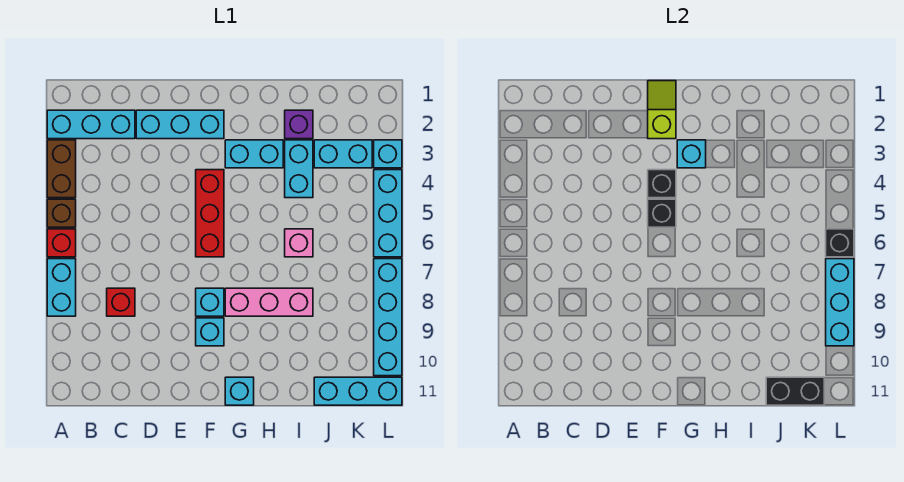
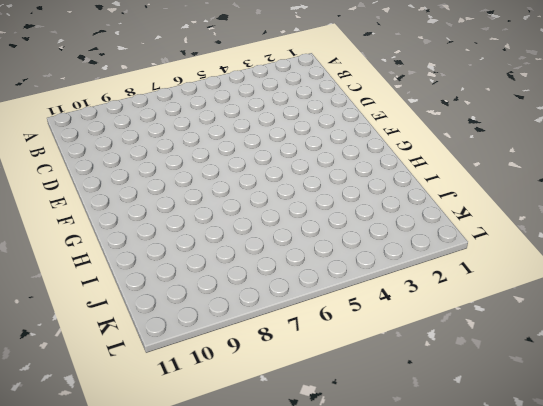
none -> cyan 1x3 brick [47,110,135,139]
none -> brown 1x2 brick [47,140,76,198]
none -> brown 1x1 brick [47,199,76,227]

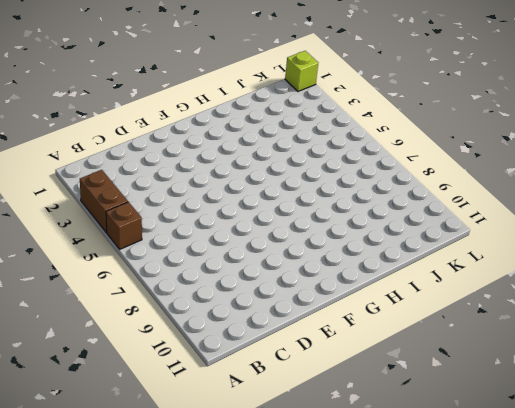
lime 1x1 brick [285,51,318,91] -> none
none -> cyan 1x3 brick [47,110,135,139]
none -> red 1x1 brick [47,229,76,257]
none -> cyan 1x2 brick [47,259,76,316]

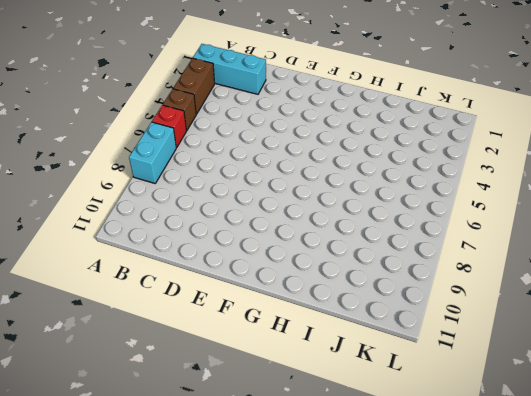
none -> red 1x1 brick [107,288,135,316]
none -> cyan 1x3 brick [136,110,224,139]
none -> red 1x3 brick [196,170,224,257]

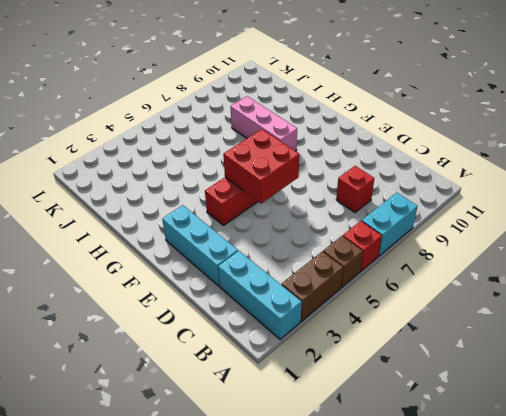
red 2x2 brick [223,129,299,204] -> black 1x1 brick [648,199,676,227]
none -> cyan 1x1 brick [196,288,224,316]
none -> cyan 1x1 brick [196,318,224,346]
none -> cyan 1x2 brick [225,140,283,168]

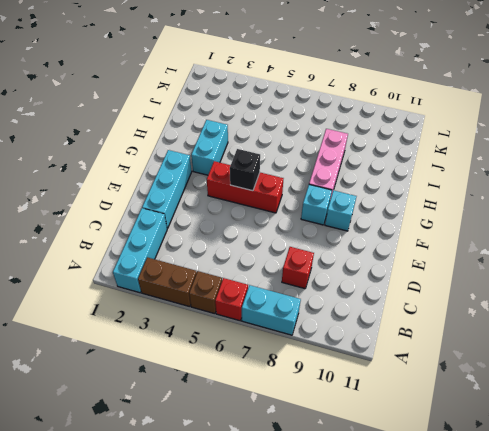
none -> cyan 1x1 brick [225,377,254,405]
none -> purple 1x1 brick [285,110,313,139]
none -> cyan 1x2 brick [285,140,313,198]

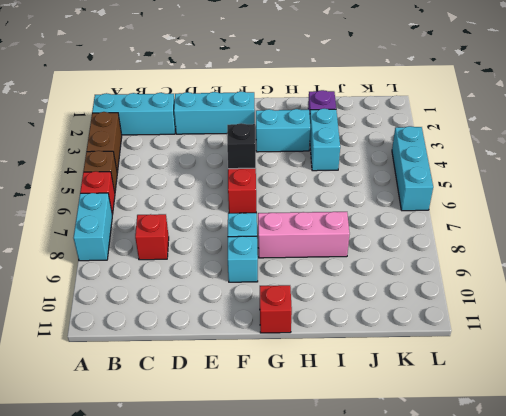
red 1x1 brick [260,285,292,333] -> cyan 1x1 brick [225,377,254,405]
none -> pink 1x1 brick [285,229,313,257]
none -> cyan 1x2 brick [314,140,372,168]
none -> cyan 1x3 brick [314,377,402,405]

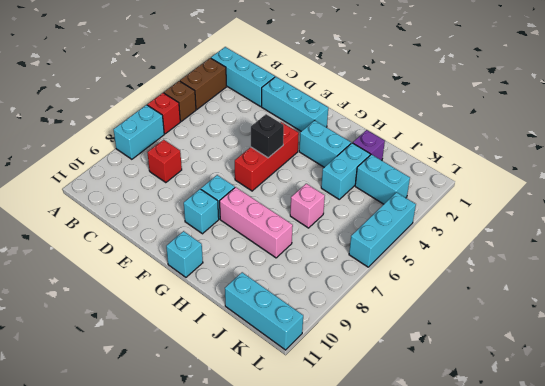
none -> cyan 1x1 brick [374,140,402,168]
none -> cyan 1x4 brick [374,259,402,376]
none -> lime 1x2 slope [648,81,676,139]

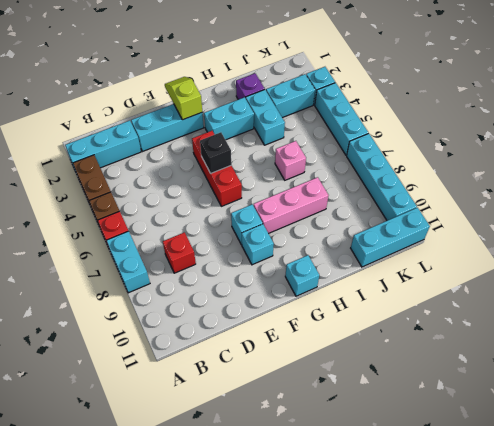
none -> black 1x1 brick [648,170,676,198]
none -> cyan 1x1 brick [677,140,706,168]
none -> black 1x2 brick [766,377,824,405]

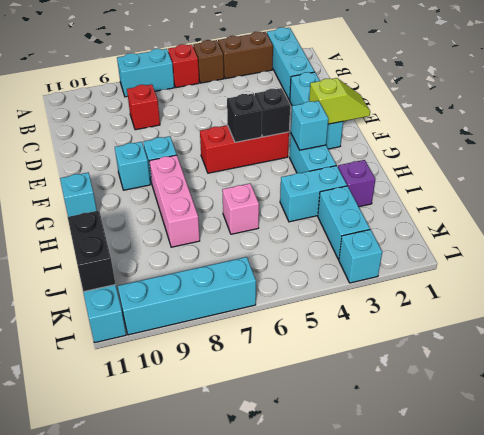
none -> cyan 1x3 brick [374,170,402,257]
none -> black 1x1 brick [826,229,854,257]
none -> cyan 1x3 brick [826,259,854,346]

